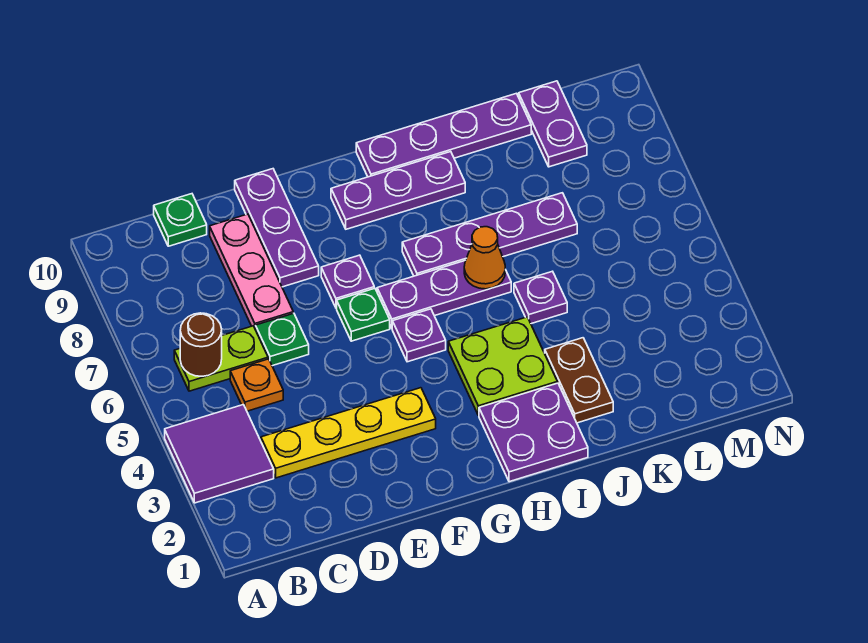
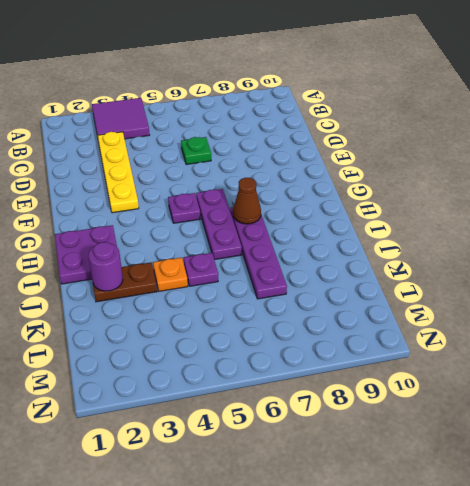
brown 1x1 cone [233,178,261,224] -> none
purple 1x1 round brick [88,242,123,291] -> none
orange 1x1 plate [153,258,188,291] -> orange 1x1 plate moved to [230,359,283,411]
none -> lime 1x2 plate [174,326,268,391]
none -> green 1x1 plate [154,194,207,246]
none -> pink 1x3 plate [210,214,293,327]

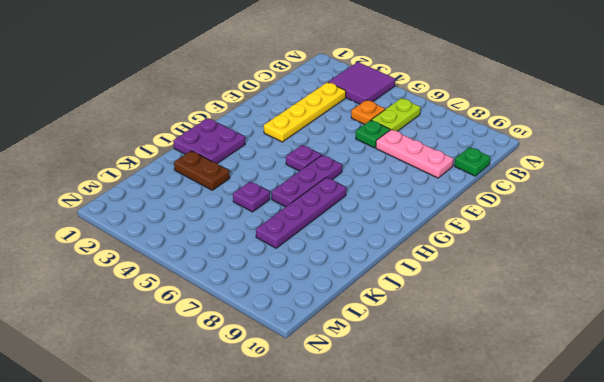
none -> purple 1x3 plate [235,169,319,287]
none -> green 1x1 plate [337,288,390,341]
none -> purple 1x1 plate [321,255,374,308]

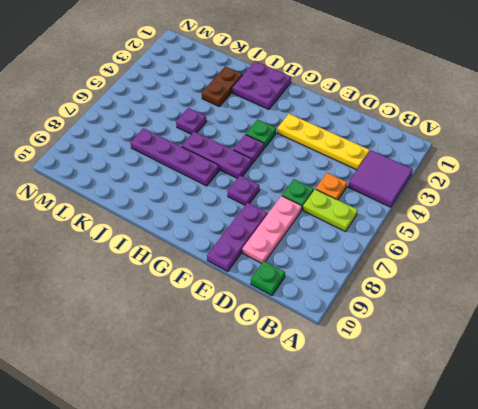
green 1x1 plate [246,120,276,148] -> green 1x1 plate moved to [337,288,390,341]
none -> purple 1x3 plate [331,152,465,229]
none -> lime 2x2 plate [448,317,557,415]
none -> purple 1x4 plate [356,93,531,177]

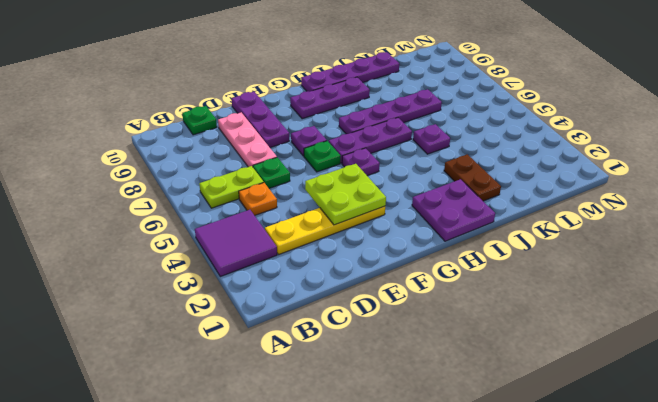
lime 2x2 plate [305,164,386,225] -> lime 2x2 plate moved to [448,317,557,415]
none -> purple 1x2 plate [519,81,587,167]
none -> brown 1x1 round brick [180,313,222,376]
none -> orange 1x1 cone [464,227,505,289]

